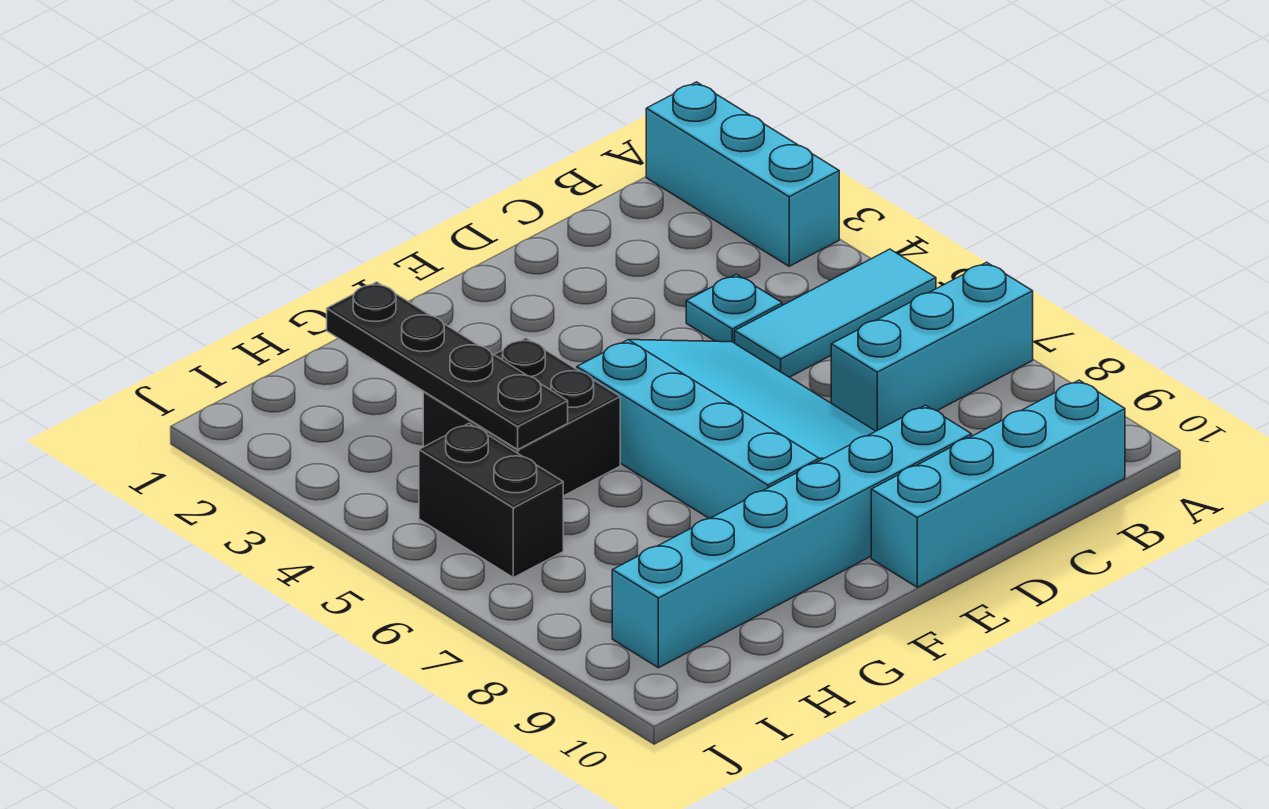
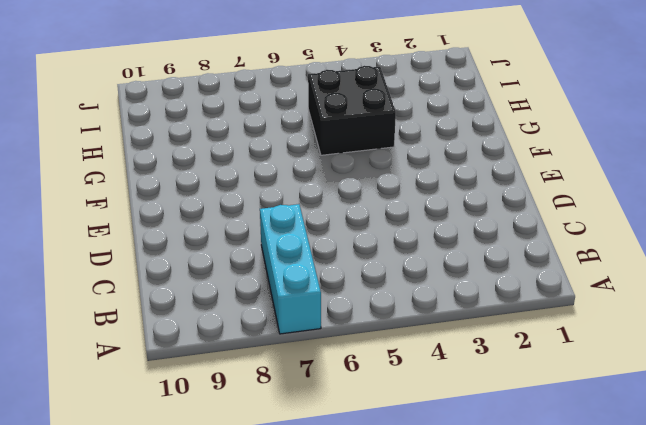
none -> cyan 1x3 brick [646,82,839,266]
none -> cyan 1x3 tile [735,249,936,377]

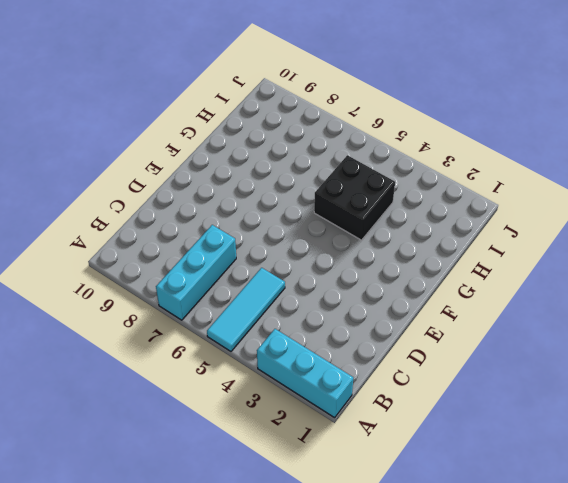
none -> cyan 1x4 brick [871,380,1125,587]
none -> cyan 1x1 plate [686,274,782,343]

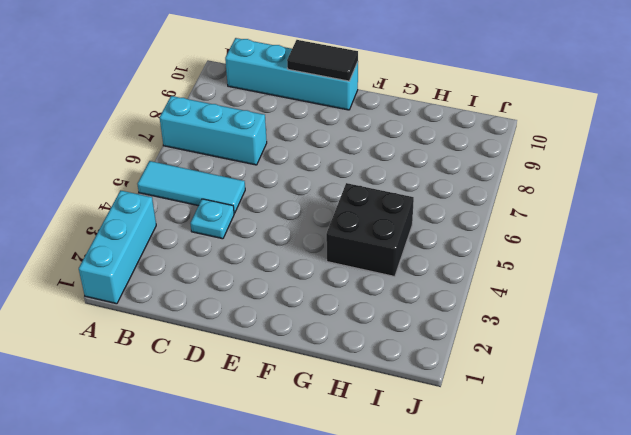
black 1x2 tile [287,40,358,81] -> none
none -> cyan 3x4 slope [577,340,876,519]
none -> cyan 1x6 brick [612,405,972,668]

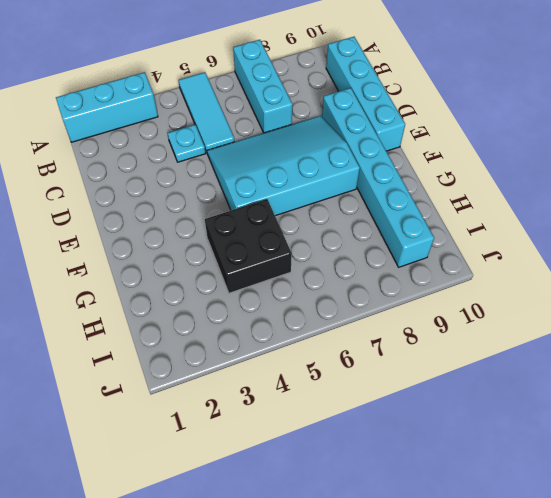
none -> black 1x2 brick [419,423,563,578]
none -> black 1x4 plate [327,282,568,449]

